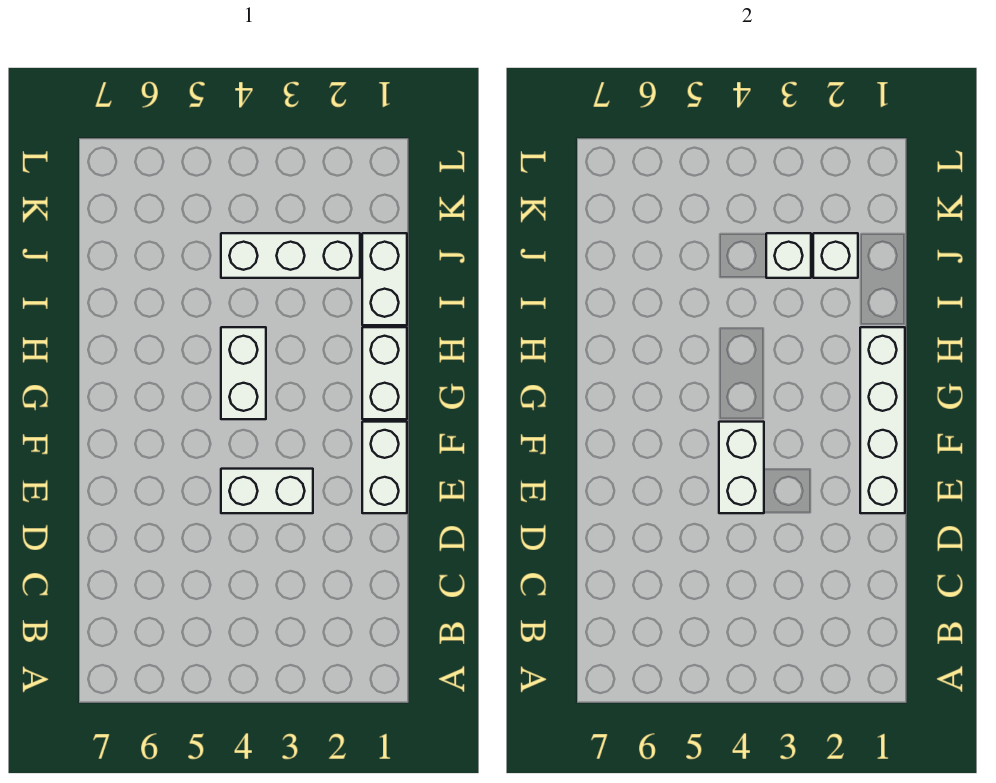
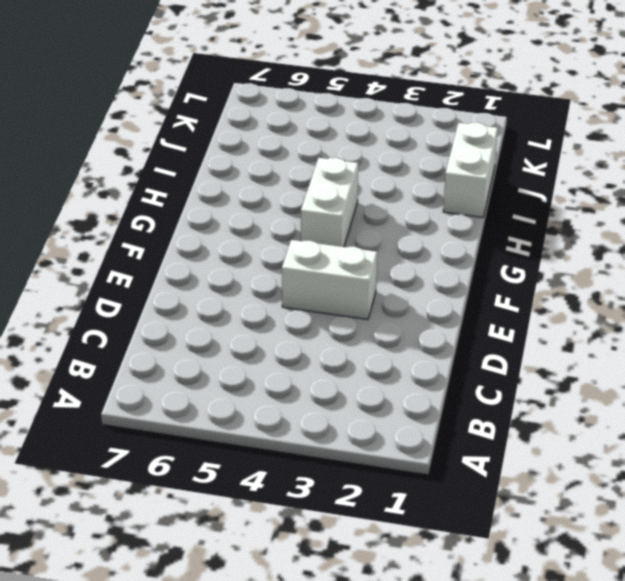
none -> white 1x2 brick [362,422,407,513]
none -> white 1x2 brick [362,327,407,419]

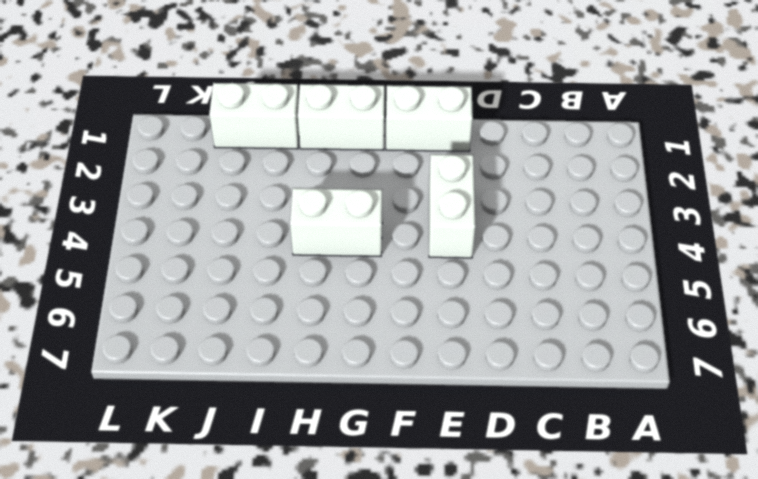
none -> white 1x3 brick [221,233,360,278]
none -> white 1x4 brick [860,327,905,513]

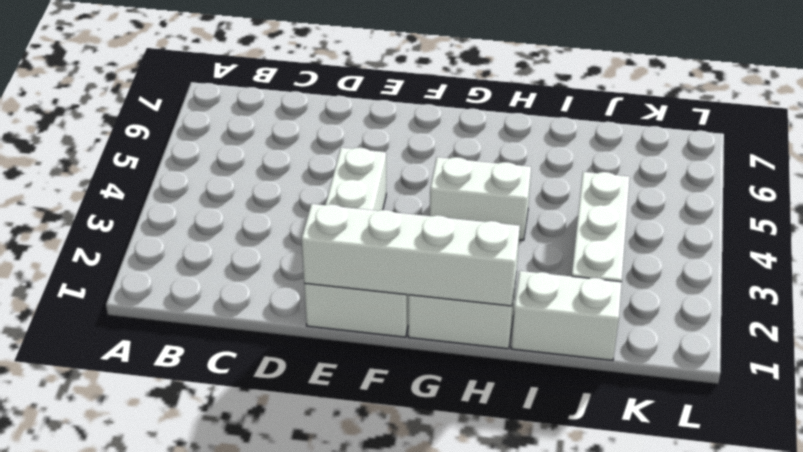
none -> white 1x2 brick [719,422,764,513]
none -> white 1x1 brick [813,233,858,278]

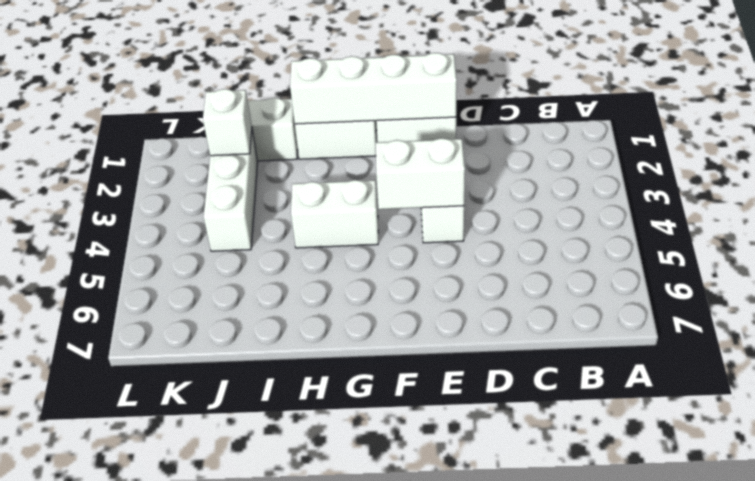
none -> white 1x1 brick [766,233,811,278]

